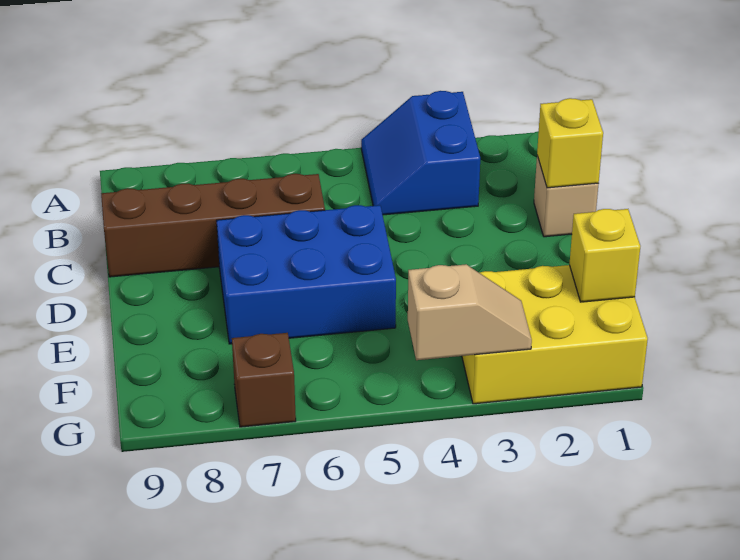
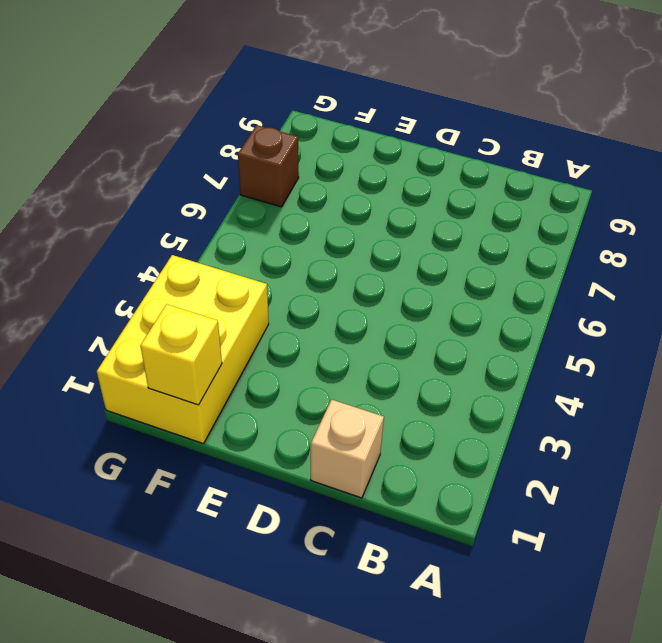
none -> blue 2x2 slope [361,91,480,215]
none -> brown 1x4 brick [101,174,325,277]

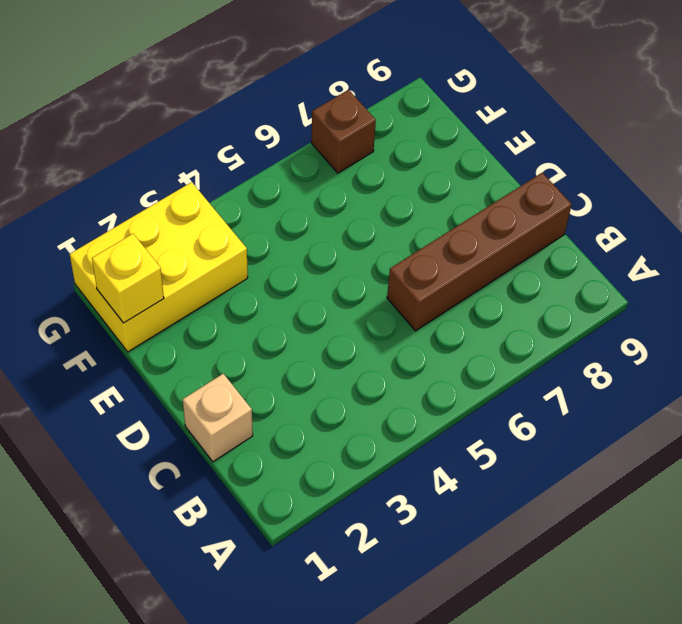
none -> blue 2x2 slope [361,91,480,215]
none -> blue 2x3 brick [216,205,396,344]

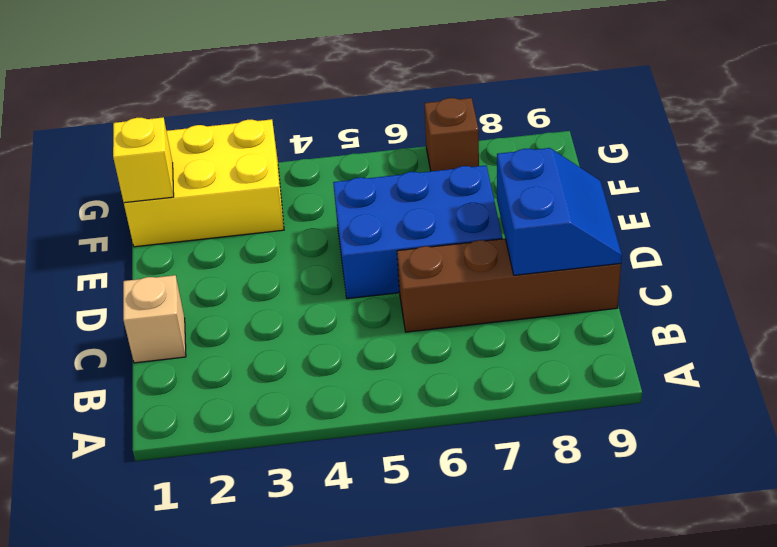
blue 2x2 slope [497,148,622,275] -> blue 2x2 slope moved to [361,91,480,215]
none -> yellow 1x1 brick [537,98,603,188]
none -> tan 1x2 slope [408,264,532,360]

